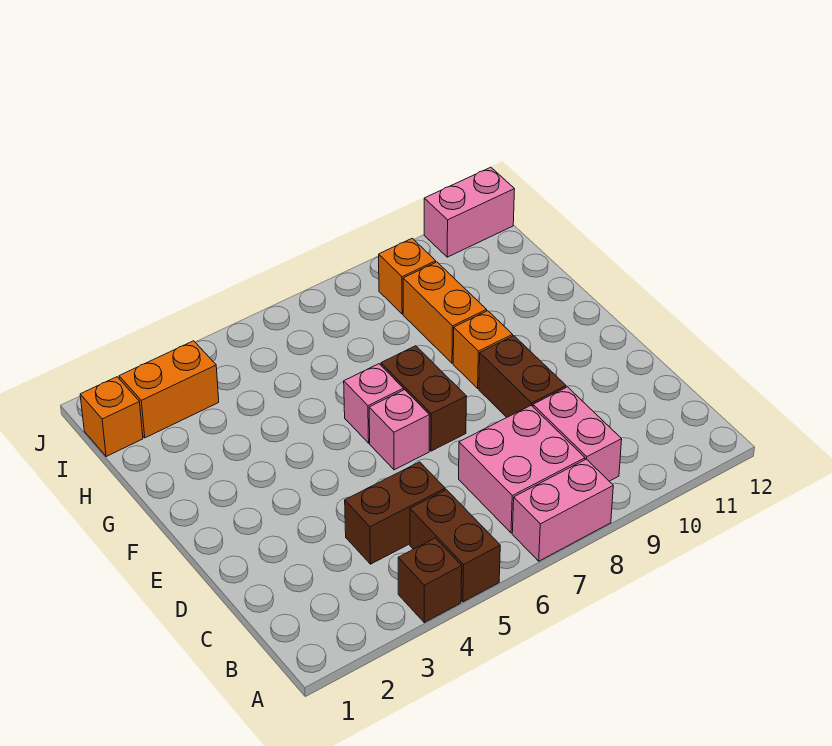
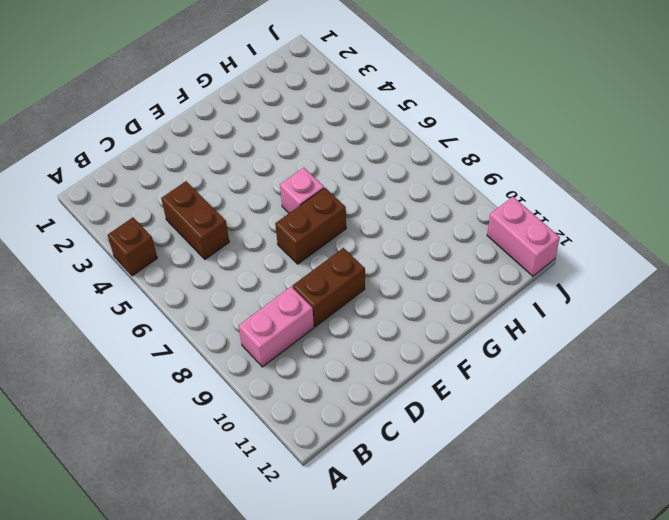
none -> brown 1x2 brick [410,490,500,602]
none -> pink 1x2 brick [512,459,613,561]
none -> pink 2x2 brick [459,405,585,533]

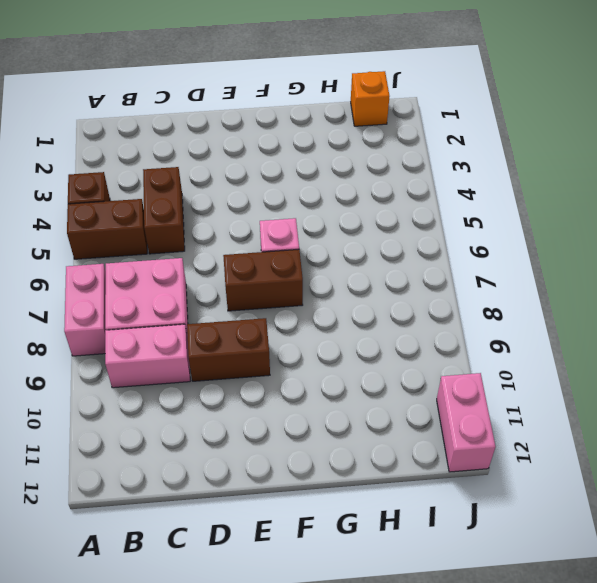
none -> pink 1x1 brick [369,390,430,470]
none -> orange 1x1 brick [453,311,513,388]
none -> orange 1x2 brick [403,262,487,363]

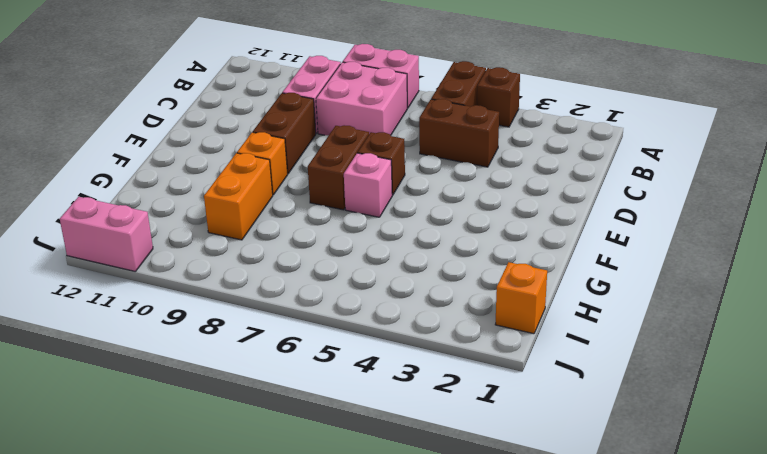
brown 1x1 brick [358,132,405,195] -> pink 1x1 brick [369,390,430,470]
none -> orange 1x2 brick [119,341,219,438]
none -> orange 1x1 brick [379,239,436,314]

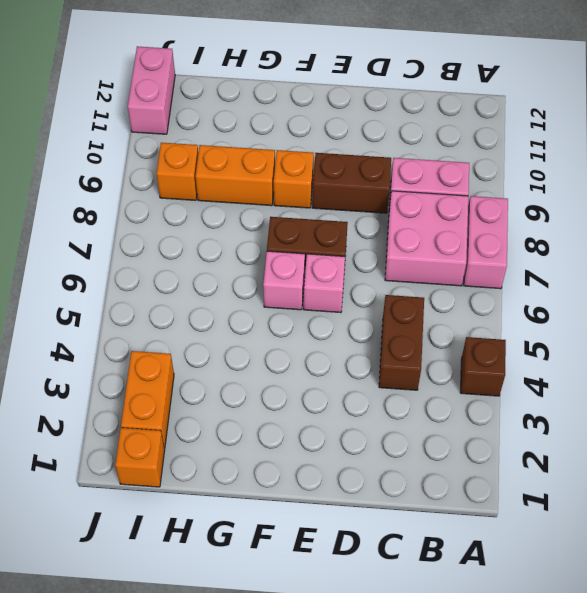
none -> brown 1x2 brick [410,490,500,602]

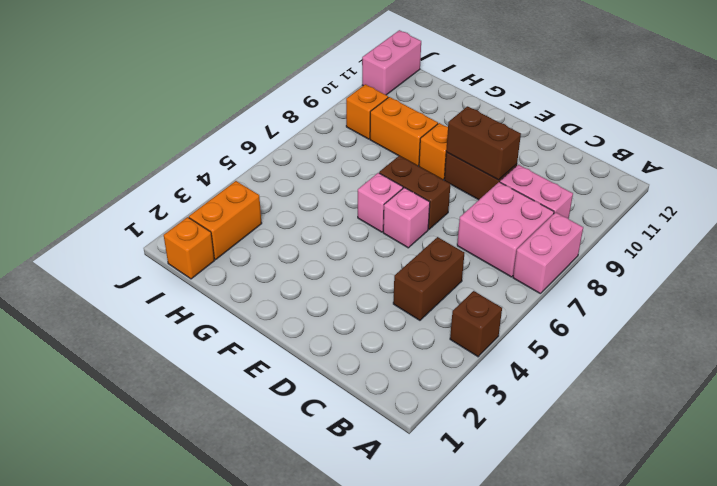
brown 1x2 brick [446,106,521,180] -> brown 1x2 brick moved to [410,490,500,602]

